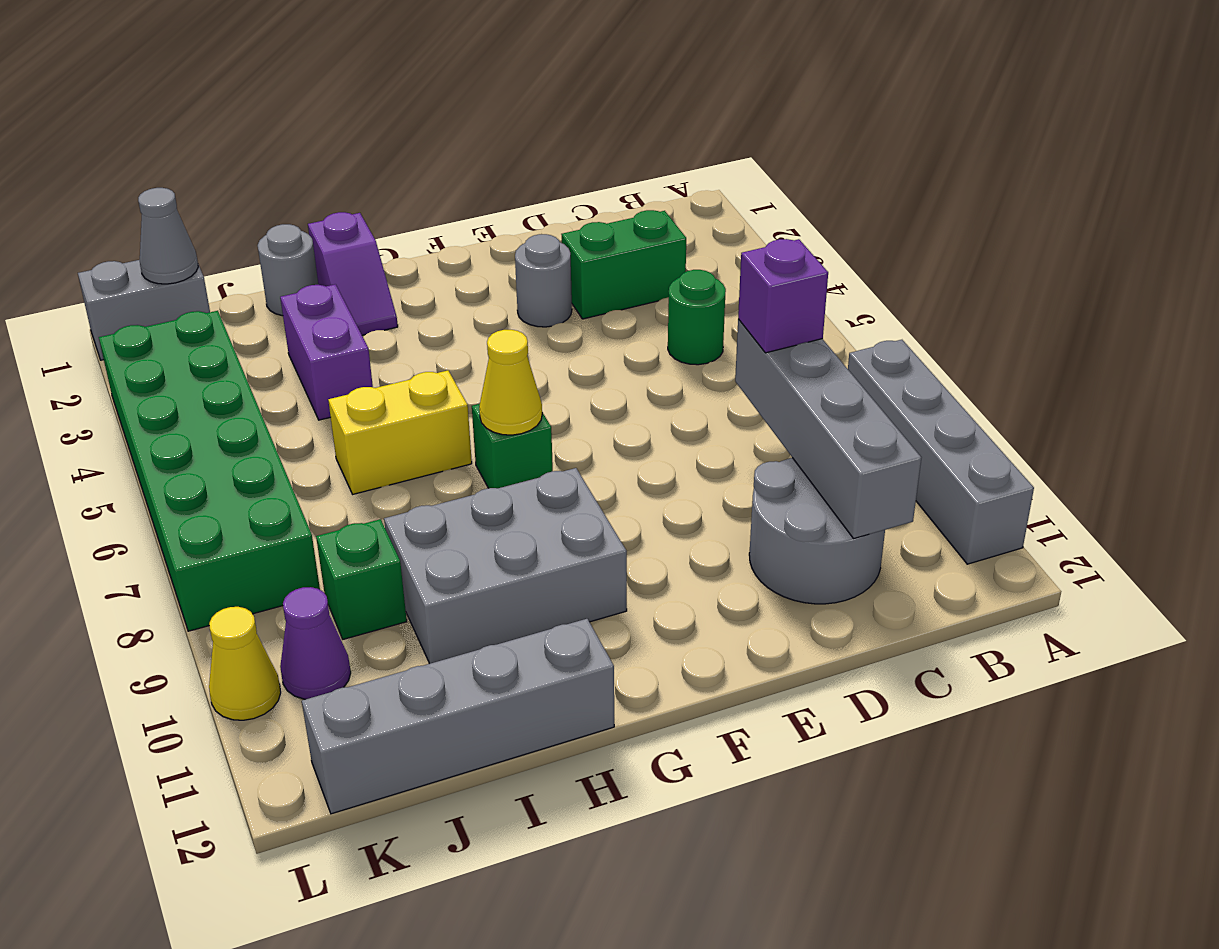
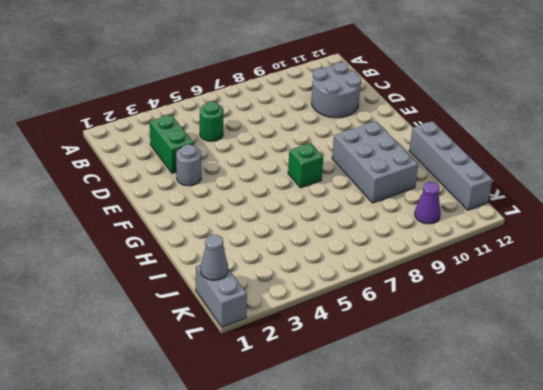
none -> grey 1x4 brick [848,340,1034,564]
none -> purple 1x2 slope [308,212,398,335]
none -> yellow 1x2 brick [328,370,472,494]

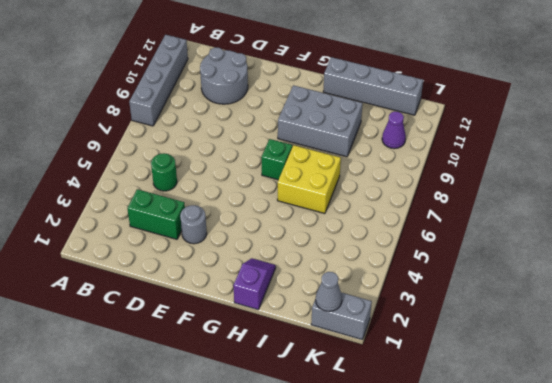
yellow 2x2 brick [277,145,341,214] -> yellow 1x2 brick [328,370,472,494]
none -> grey 1x1 round brick [258,224,318,316]
none -> purple 1x2 brick [280,284,373,420]
none -> green 1x1 brick [316,519,407,639]

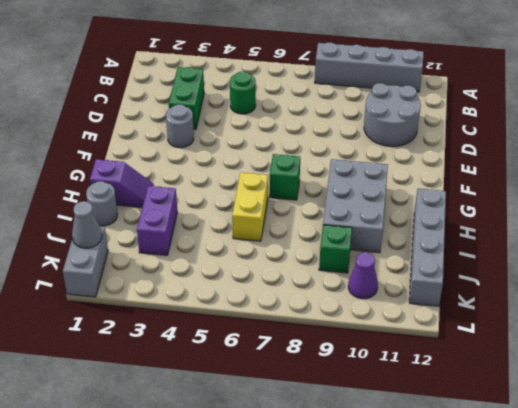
purple 1x2 brick [137,186,177,255] -> purple 1x2 brick turned to [280,284,373,420]
none -> green 2x6 brick [99,311,320,631]
none -> yellow 1x1 cone [209,607,281,720]
none -> grey 1x4 brick [735,319,921,538]

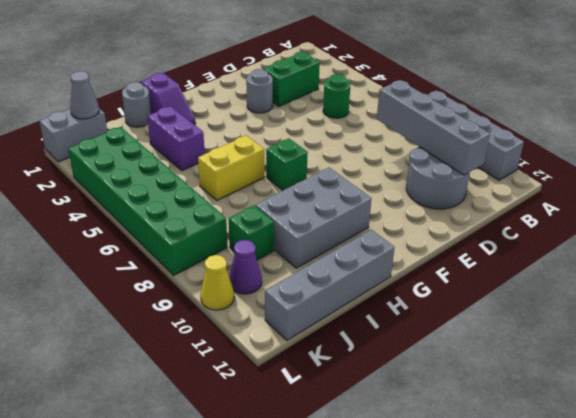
none -> yellow 1x1 cone [479,330,542,435]
none -> purple 1x1 brick [738,239,828,353]

